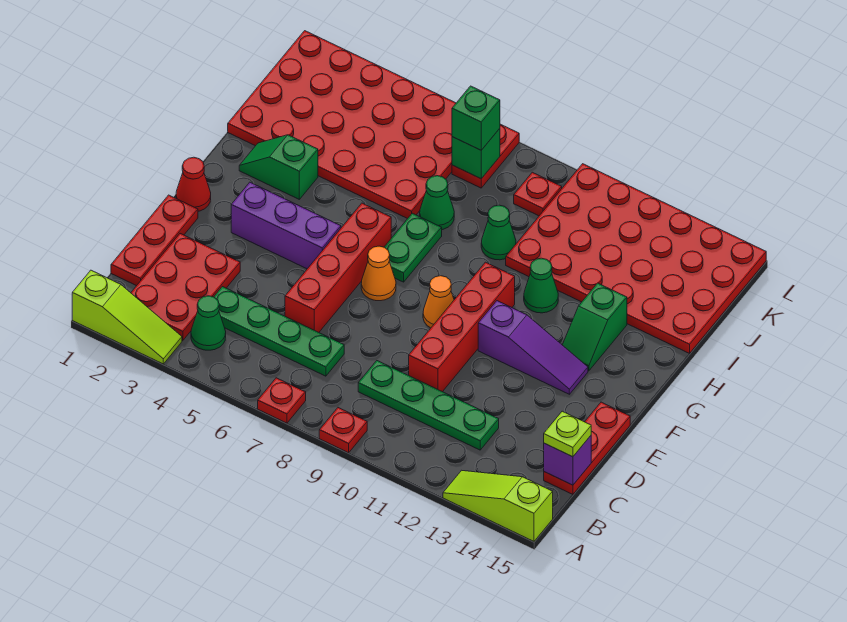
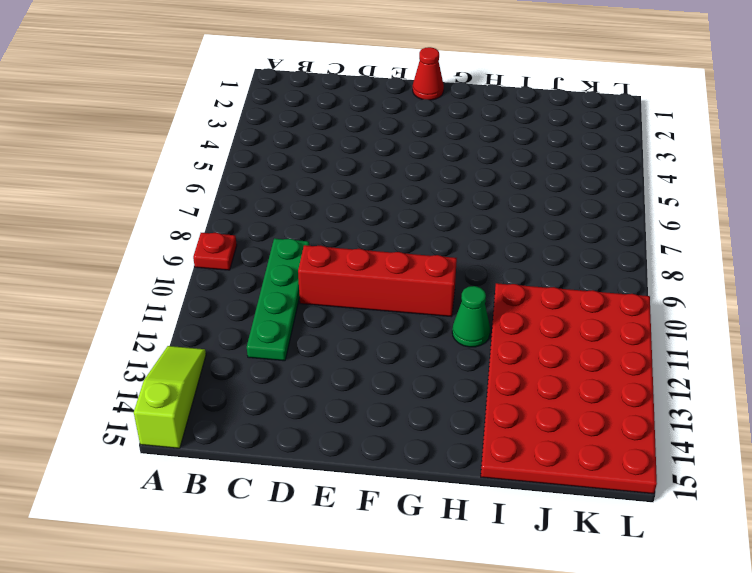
none -> lime 1x3 slope [72,270,182,364]
none -> red 1x1 plate [258,378,306,423]
none -> red 2x3 plate [131,234,240,341]
none -> green 1x1 cone [191,296,226,350]

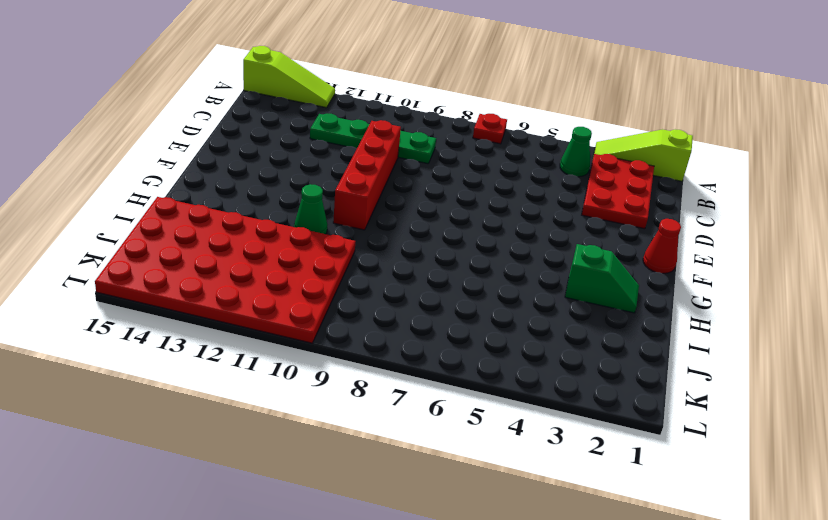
none -> red 1x1 plate [319,408,367,453]
none -> red 1x3 plate [111,195,198,286]
none -> green 1x4 plate [214,287,344,376]
none -> red 1x3 plate [544,402,630,494]

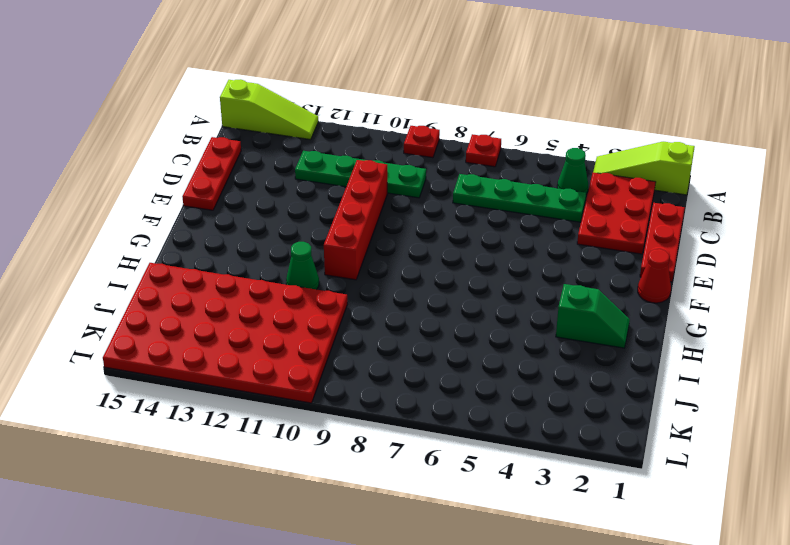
none -> red 1x4 brick [285,203,391,332]
none -> purple 1x3 brick [231,182,341,269]
none -> orange 1x1 cone [361,246,396,301]
none -> orange 1x1 cone [423,276,454,328]

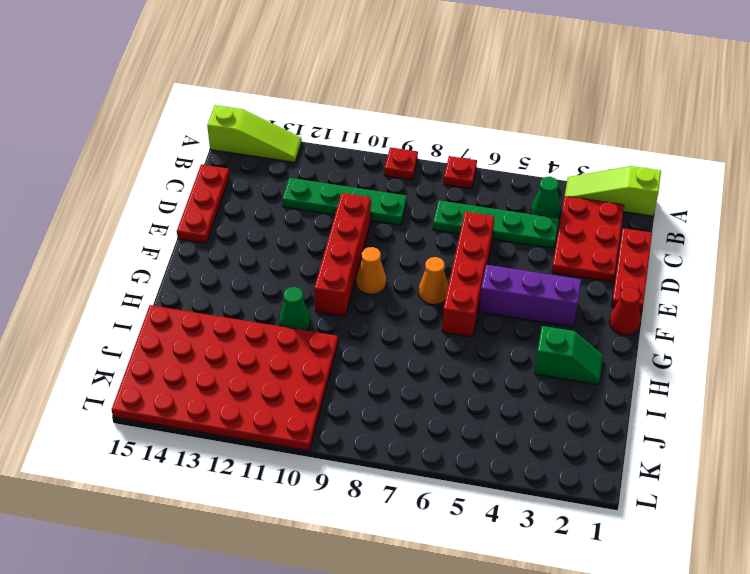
none -> purple 1x3 slope [478,301,588,394]
none -> green 1x2 plate [385,213,442,282]
none -> green 1x2 slope [563,283,627,371]
none -> red 4x6 plate [228,31,456,219]

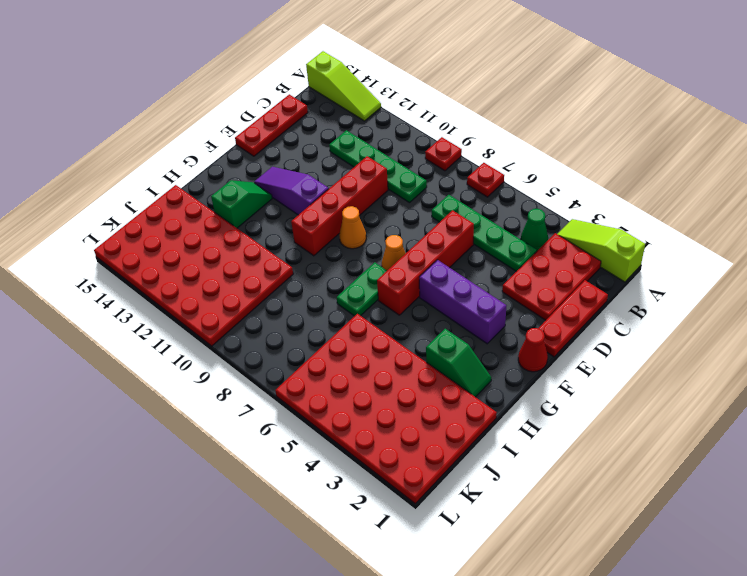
none -> green 1x1 cone [524,258,558,313]
none -> green 1x1 cone [420,176,454,230]
none -> green 1x1 cone [481,205,516,260]
none -> red 1x2 plate [452,124,519,188]

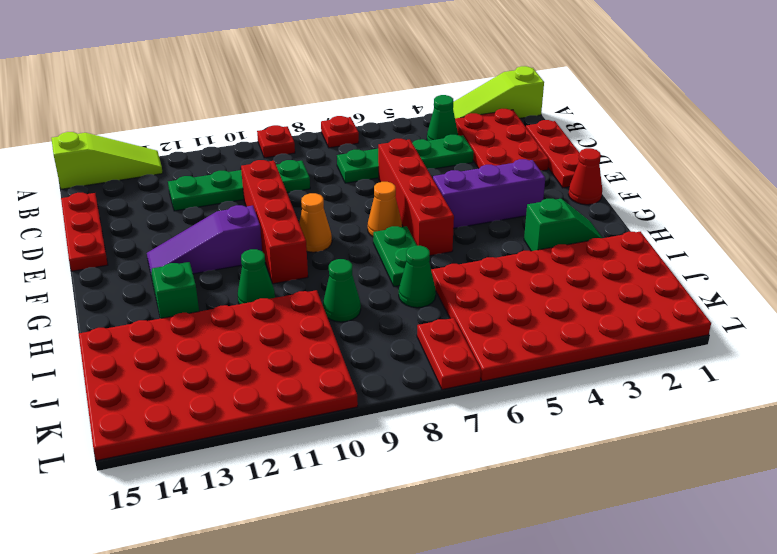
none -> red 1x1 plate [514,172,562,216]
none -> purple 1x1 brick [544,436,591,485]
none -> green 1x1 brick [452,129,500,179]
none -> lime 1x1 plate [544,411,591,457]

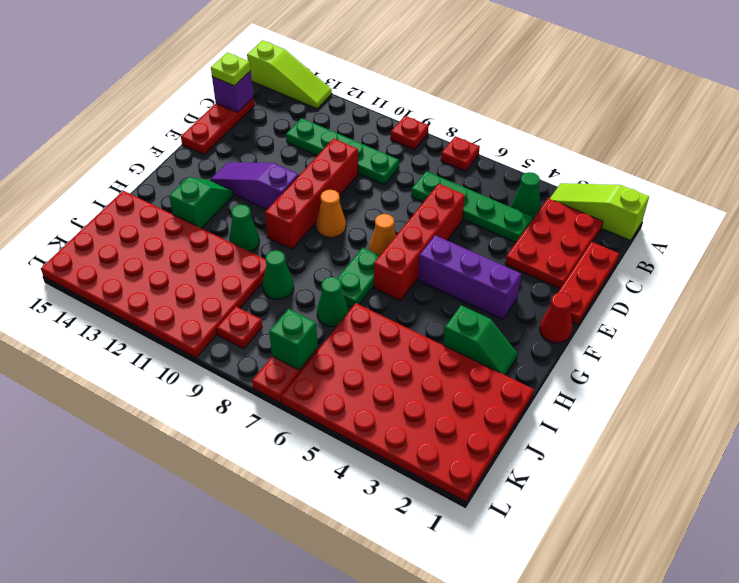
none -> green 1x1 brick [452,86,500,150]

